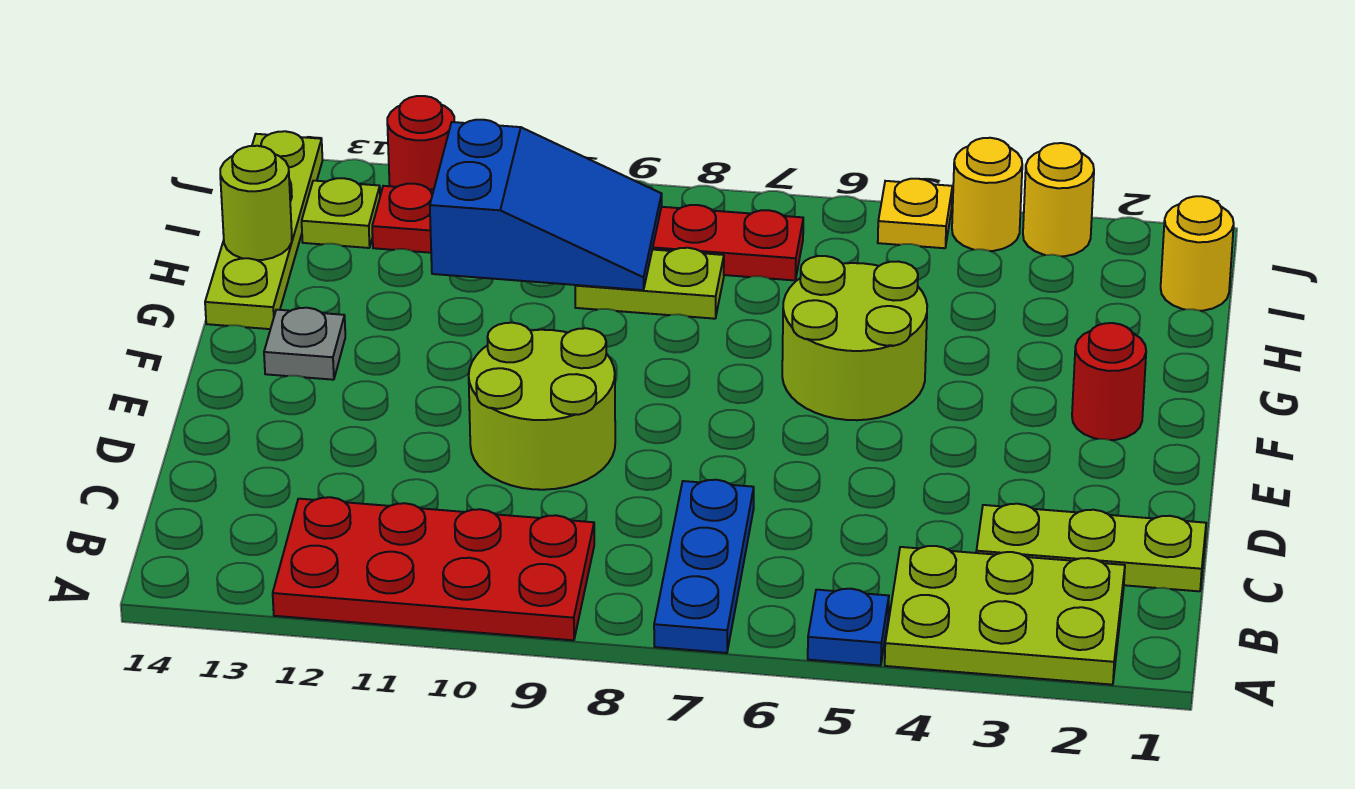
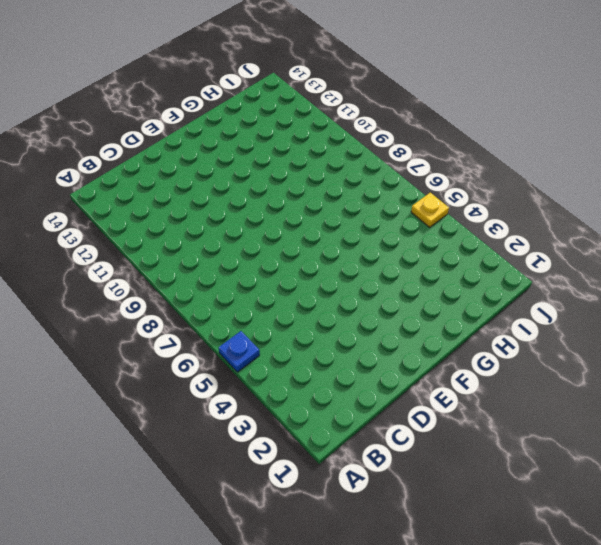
none -> lime 2x3 plate [885,546,1125,685]
none -> blue 1x3 plate [654,480,754,653]
none -> red 2x4 plate [273,497,594,640]

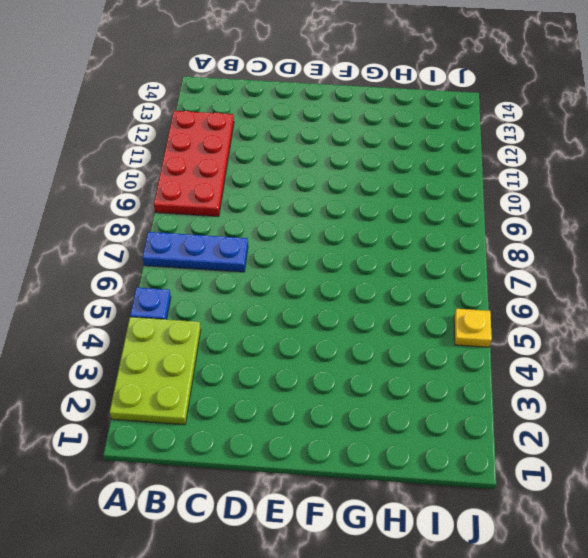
none -> lime 1x3 plate [976,504,1206,591]
none -> lime 2x2 round brick [469,323,615,490]
none -> red 1x1 round brick [1072,323,1146,440]

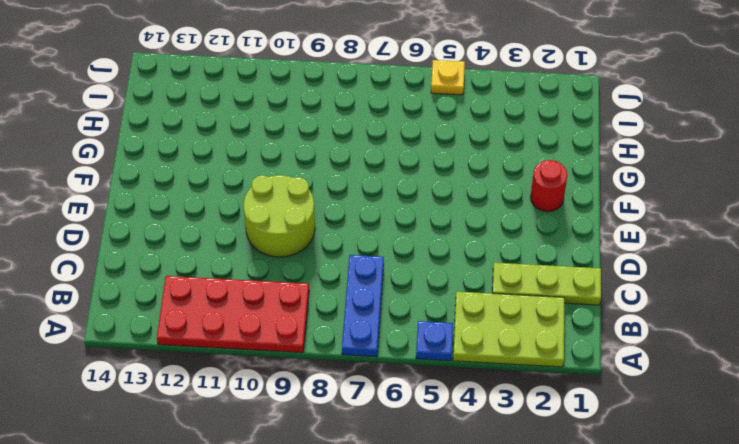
none -> lime 2x2 round brick [782,256,927,420]
none -> grey 1x1 plate [264,308,345,380]
none -> lime 1x4 plate [205,131,323,329]

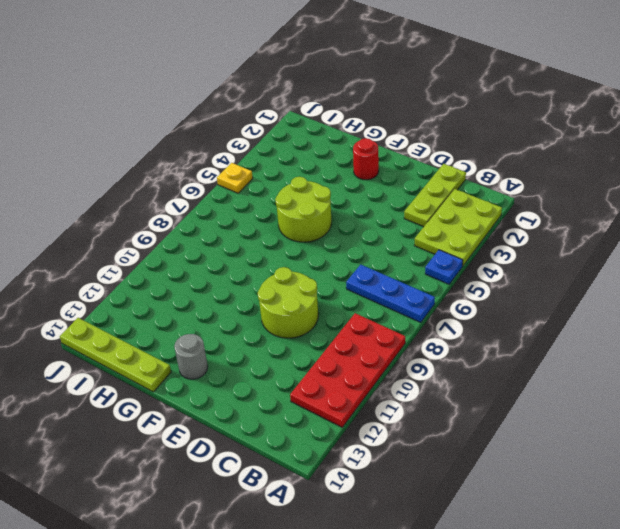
grey 1x1 round brick [174,334,208,379] -> grey 1x1 plate [264,308,345,380]
none -> lime 1x2 plate [575,248,724,319]
none -> yellow 1x1 round brick [1161,196,1234,311]
none -> red 1x6 plate [372,184,803,280]

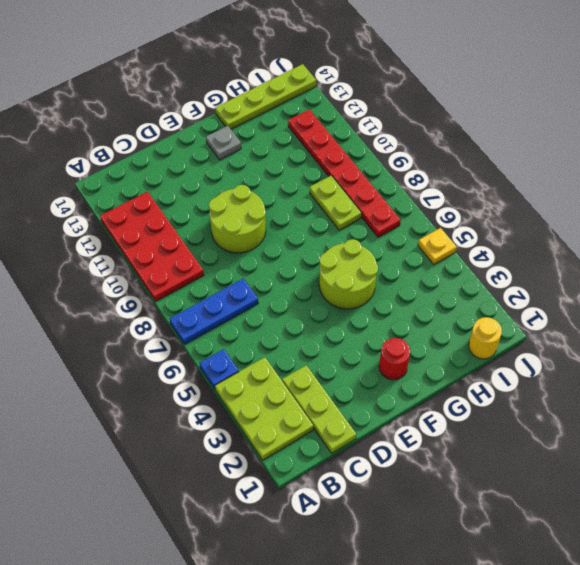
none -> lime 1x1 plate [302,178,380,248]
none -> yellow 1x1 round brick [1023,143,1094,256]
none -> yellow 1x1 round brick [952,138,1022,251]

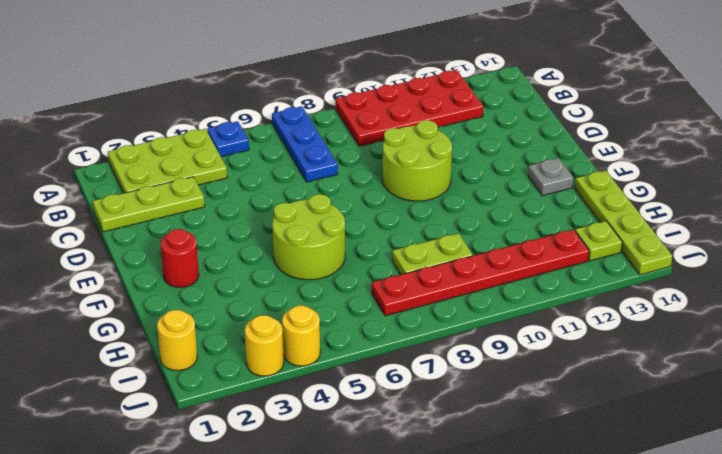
none -> yellow 1x1 plate [878,179,952,248]
none -> red 1x1 round brick [387,96,454,190]
none -> blue 2x3 slope [430,120,662,290]

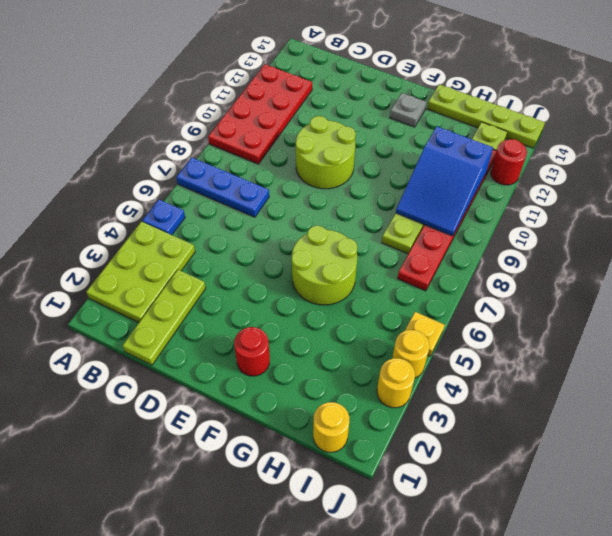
none -> lime 1x1 round brick [220,146,292,260]

